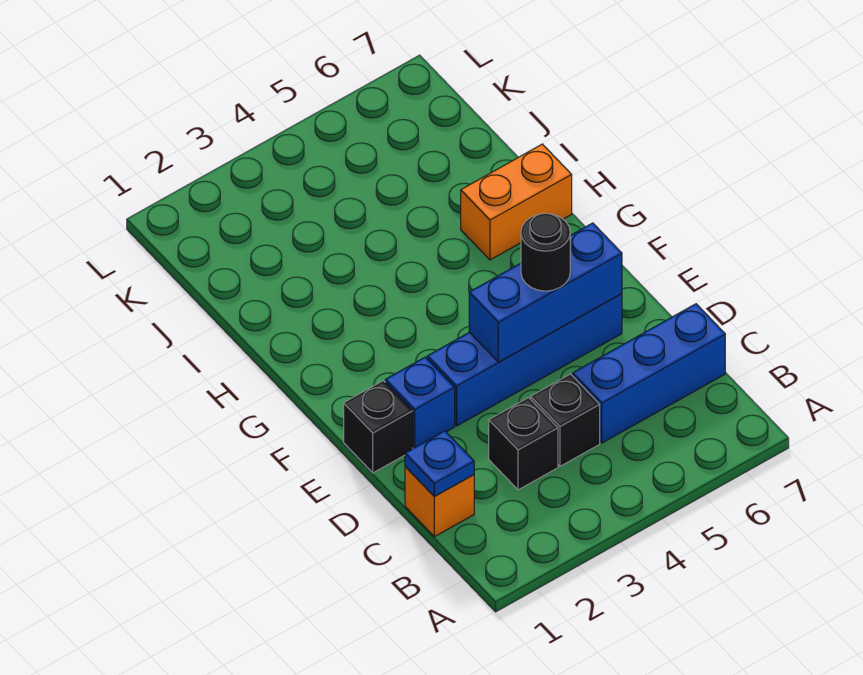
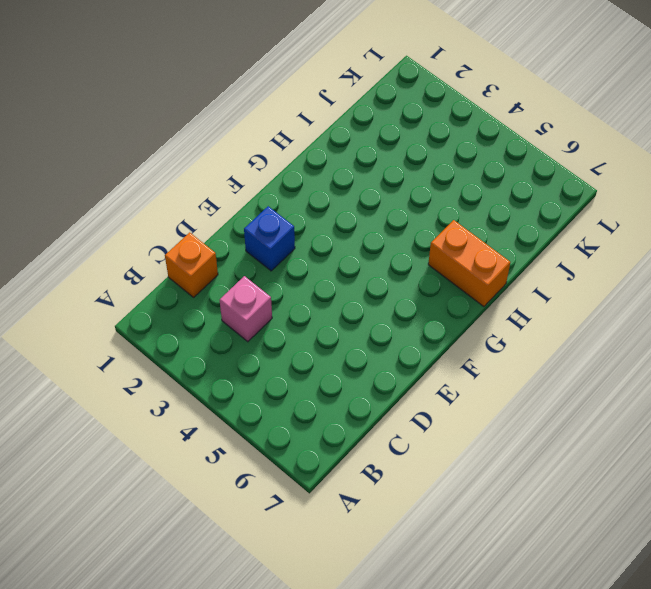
pink 1x1 brick [220,276,272,342] -> black 1x1 brick [489,398,558,490]
none -> black 1x1 brick [531,374,600,466]
none -> blue 1x3 brick [573,304,725,443]

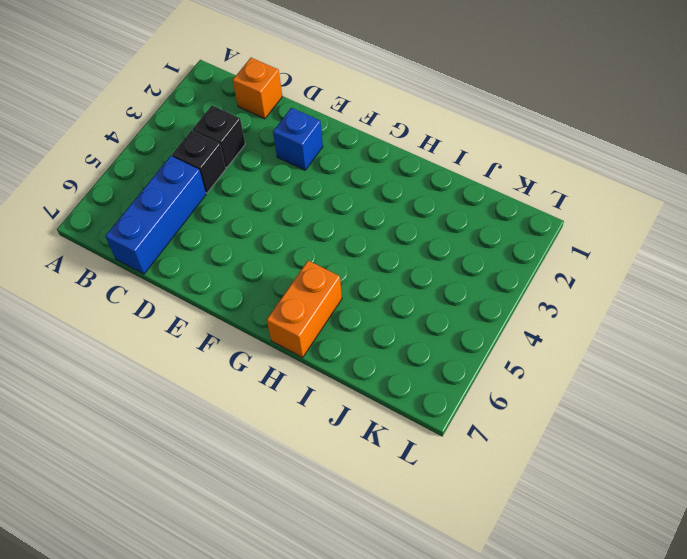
none -> black 1x1 brick [344,381,413,473]
none -> blue 1x4 brick [427,294,622,426]

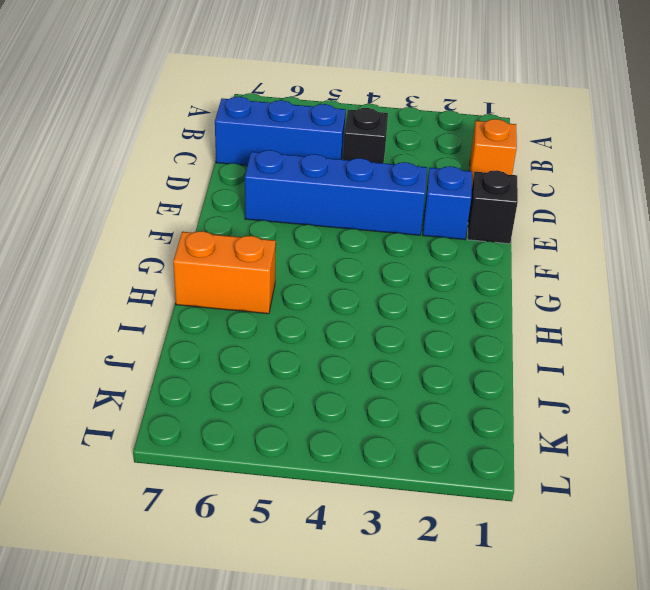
none -> black 1x1 brick [489,398,558,490]
none -> blue 1x1 plate [405,431,474,496]

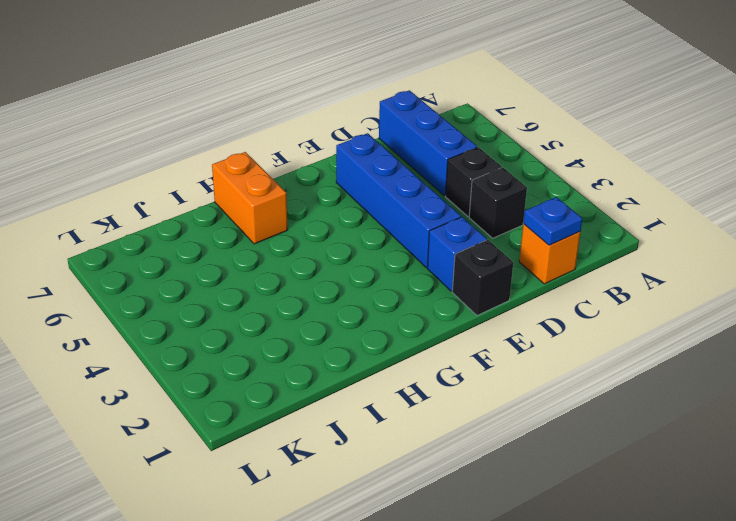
none -> blue 1x3 brick [469,223,622,362]
none -> black 1x1 round brick [521,213,570,291]

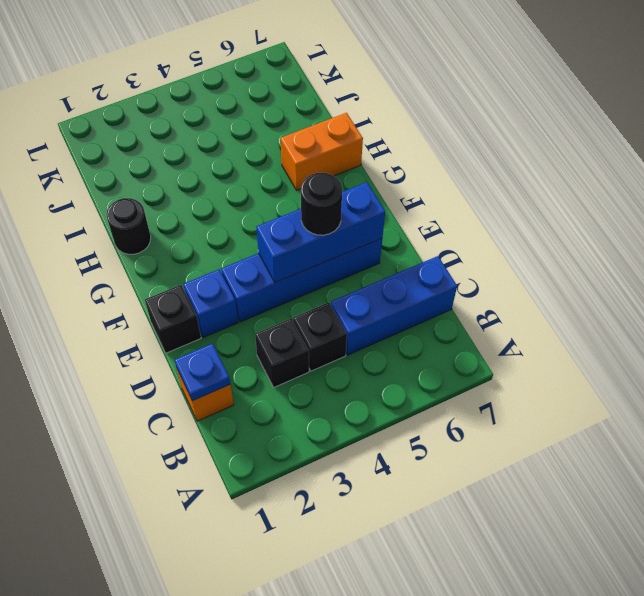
black 1x1 round brick [107,198,151,254] -> none

